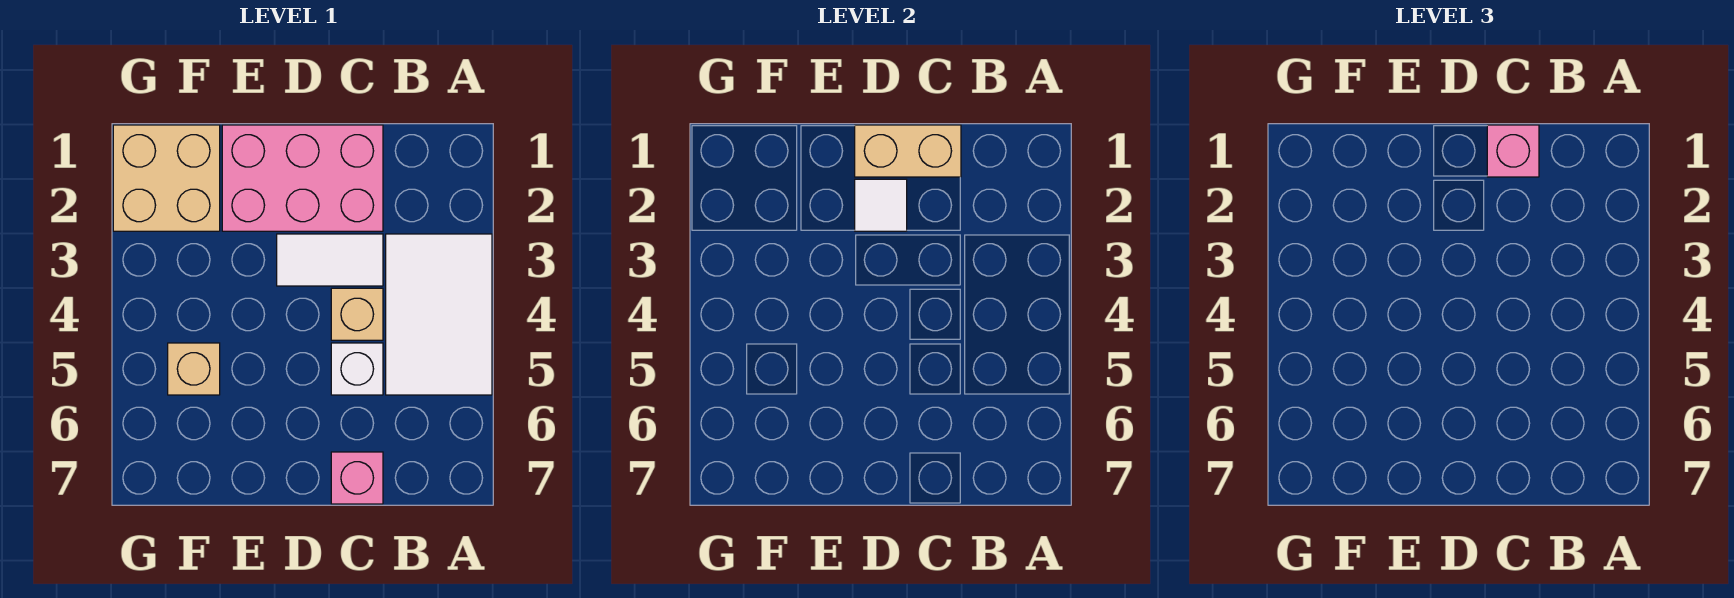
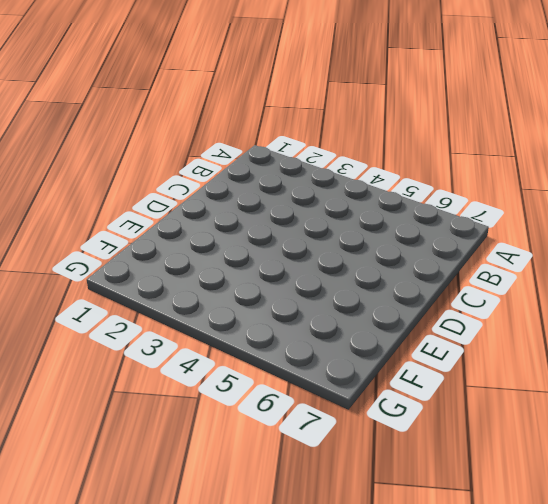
none -> white 2x3 tile [386,234,492,395]
none -> pink 2x3 brick [222,125,383,231]

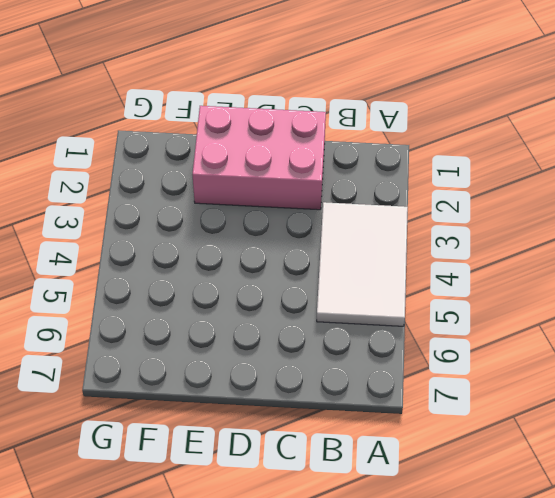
none -> white 1x2 tile [277,234,383,286]
none -> tan 1x1 brick [331,288,383,340]

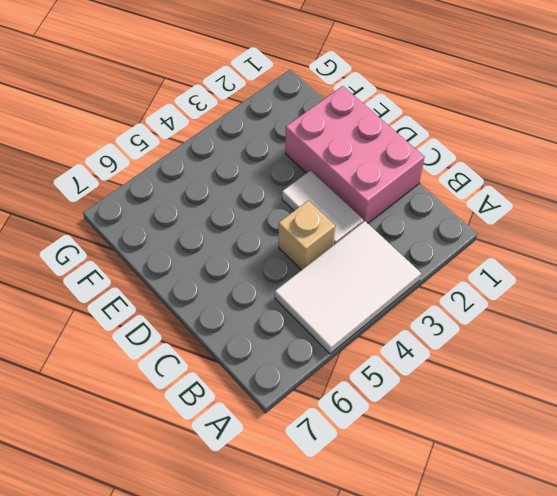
none -> white 1x1 brick [331,343,383,395]
none -> pink 1x1 brick [331,452,383,504]

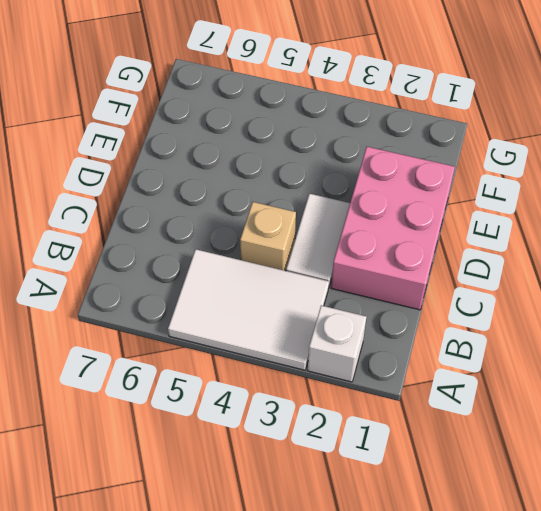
white 1x1 brick [308,305,366,382] -> white 1x1 brick moved to [331,343,383,395]
none -> pink 1x1 brick [331,452,383,504]
none -> tan 2x2 brick [113,125,220,231]

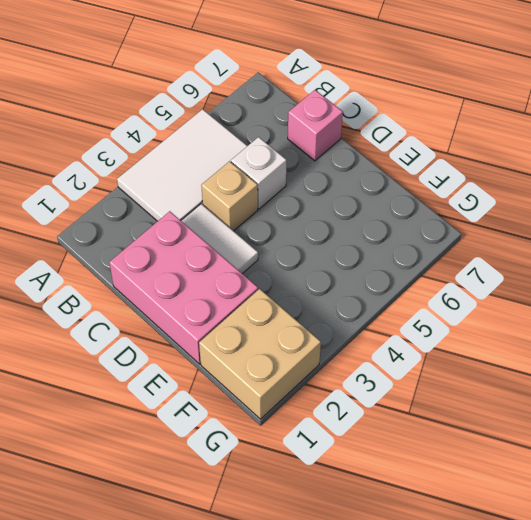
none -> tan 1x1 brick [168,343,220,395]
none -> tan 1x2 brick [855,125,961,177]

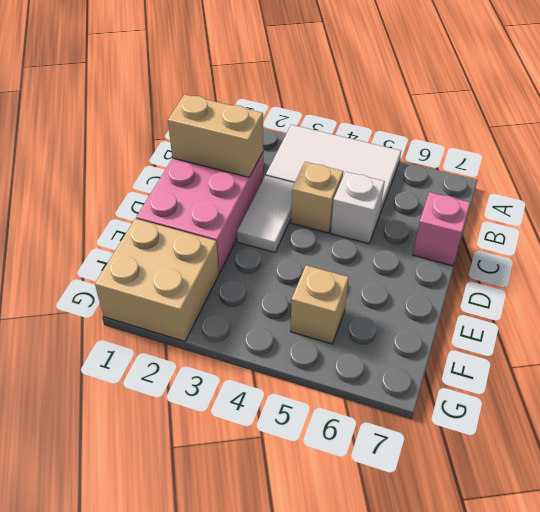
tan 1x2 brick [168,94,263,177] -> tan 1x2 brick turned to [855,125,961,177]
none -> white 1x1 tile [855,179,907,231]
none -> pink 1x1 brick [1487,125,1539,177]

